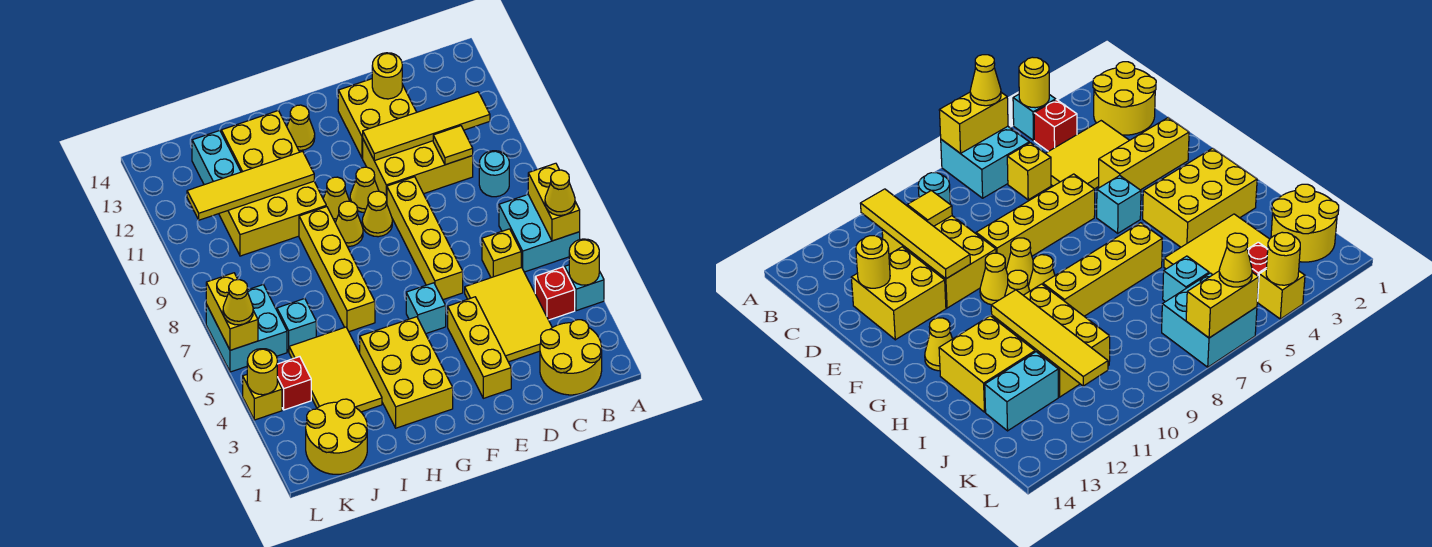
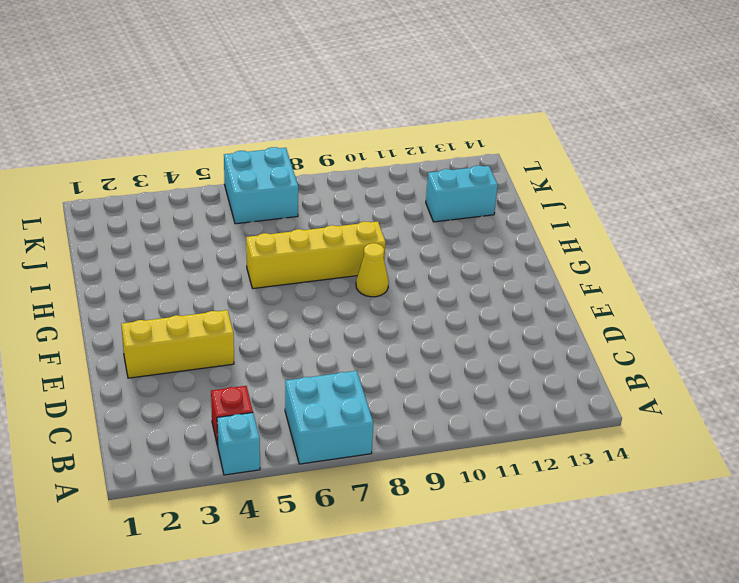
none -> yellow 2x2 round brick [540,320,602,395]
none -> cyan 1x1 round brick [479,151,509,197]
none -> yellow 2x3 tile [465,267,552,362]
none -> yellow 1x1 brick [482,229,521,278]

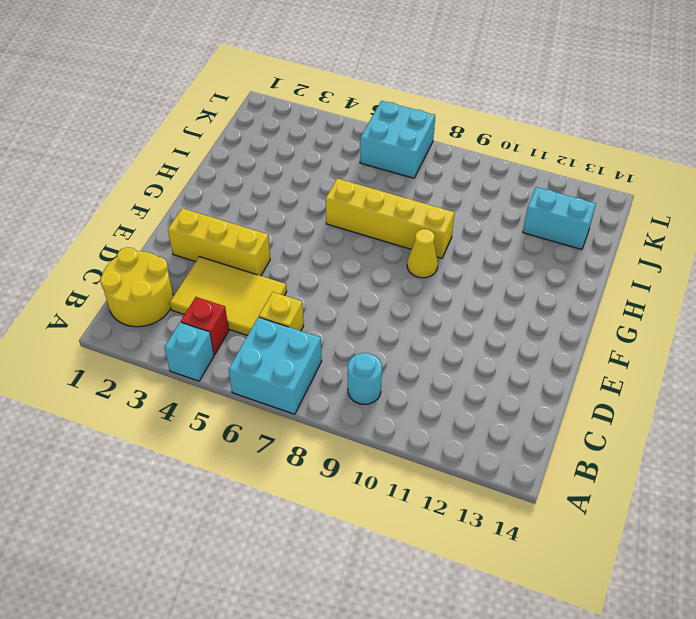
none -> yellow 2x3 brick [363,140,473,198]
none -> yellow 2x2 brick [338,79,417,158]
none -> yellow 1x4 brick [387,177,463,300]
none -> cyan 1x1 brick [406,283,446,334]

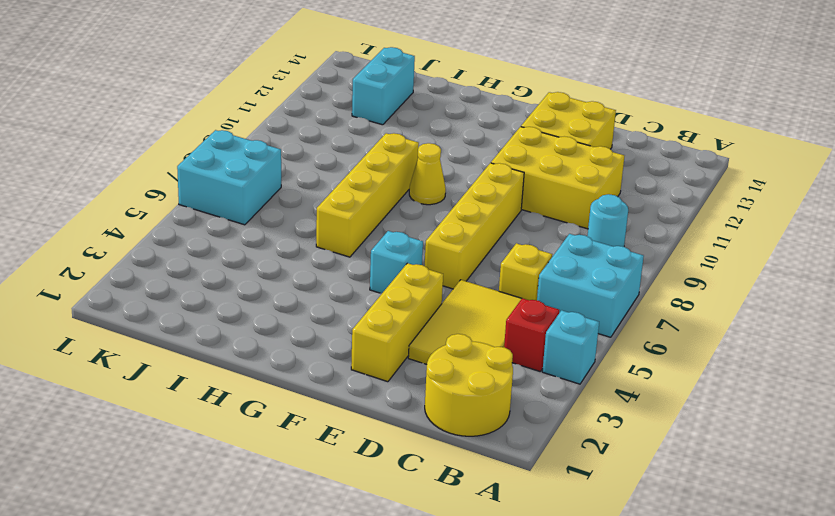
none -> yellow 1x1 cone [362,191,392,237]
none -> yellow 1x1 cone [350,167,379,212]
none -> yellow 2x3 brick [360,317,453,428]
none -> yellow 1x1 cone [323,177,349,222]

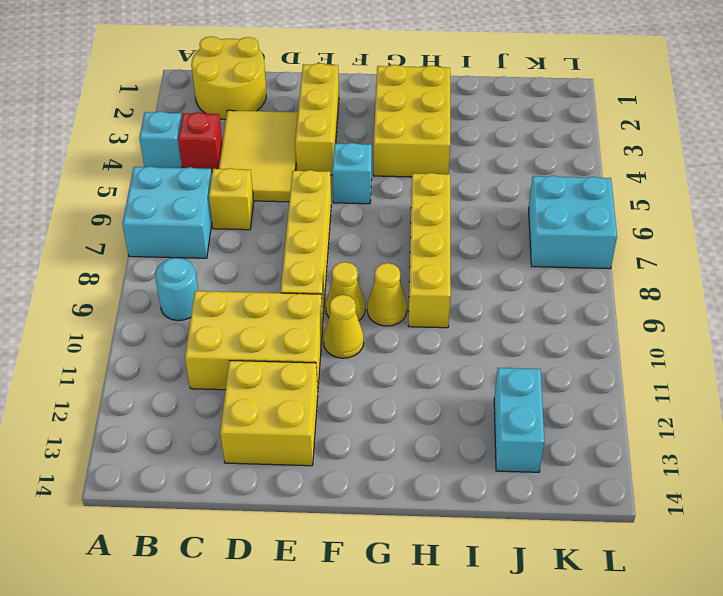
none -> yellow 1x1 cone [323,177,349,222]
none -> yellow 1x1 cone [287,105,315,150]
none -> yellow 2x3 brick [219,181,326,256]
none -> yellow 2x2 brick [221,111,299,172]

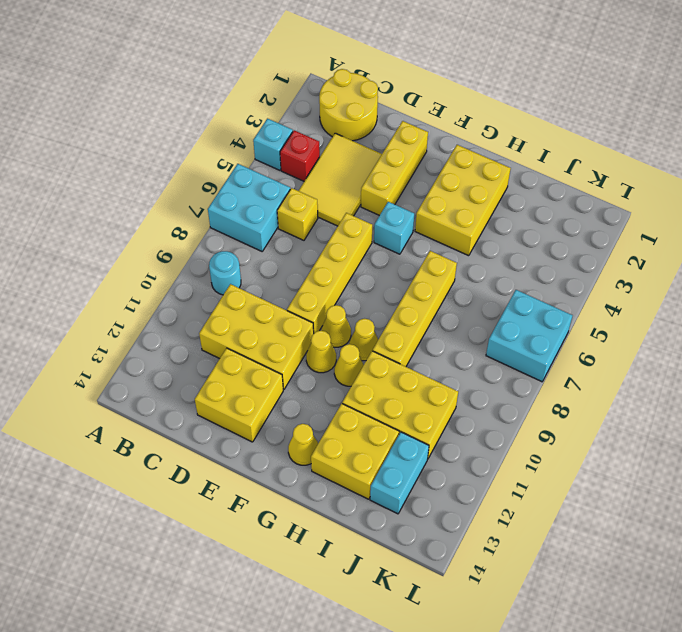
none -> yellow 2x3 tile [289,327,382,412]
none -> yellow 2x2 round brick [306,399,367,474]
none -> cyan 1x1 brick [277,298,316,352]
none -> red 1x1 brick [277,357,311,410]

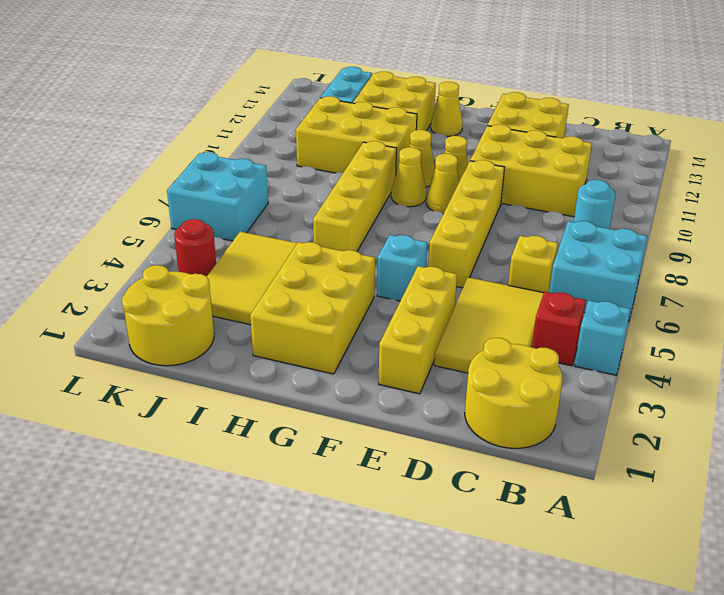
red 1x1 round brick [174,219,216,276] -> red 1x1 brick [277,357,311,410]
none -> cyan 1x1 brick [277,298,316,352]
none -> yellow 1x1 brick [243,375,282,420]
none -> yellow 1x1 round brick [569,239,599,285]
none -> yellow 1x2 brick [528,163,580,241]

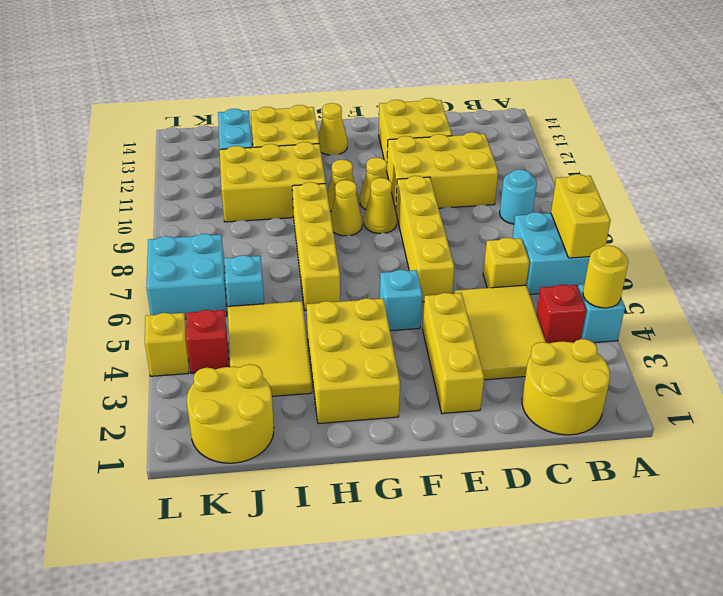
none -> yellow 1x4 tile [363,92,490,161]
none -> yellow 1x1 tile [433,126,473,165]
none -> yellow 1x1 round brick [372,53,402,99]
none -> yellow 1x4 tile [187,151,314,220]

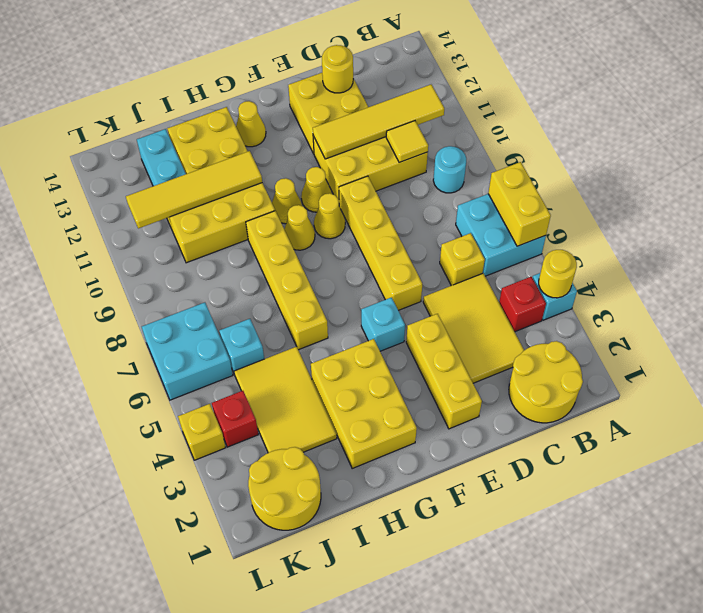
none -> yellow 1x1 round brick [247,349,277,395]
none -> yellow 1x2 brick [206,273,258,350]
none -> yellow 1x1 cone [545,170,575,215]
none -> yellow 1x1 cone [223,280,253,325]

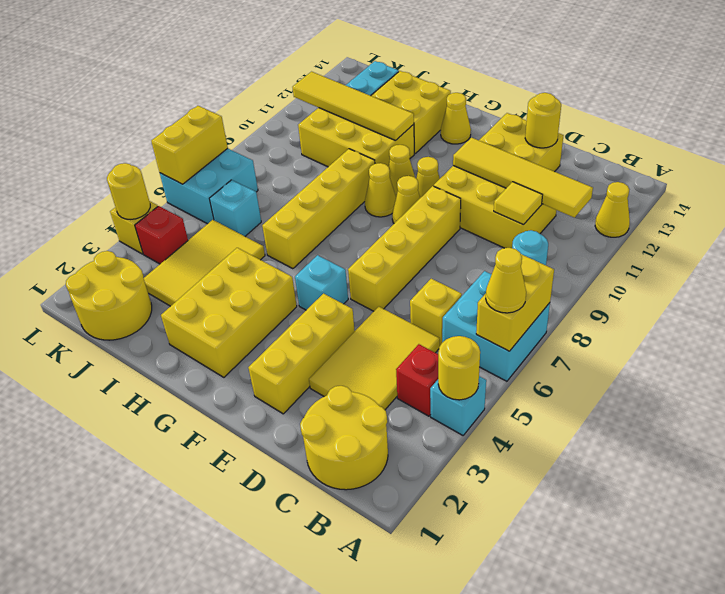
yellow 1x1 cone [595,182,630,237] -> yellow 1x1 cone moved to [223,280,253,325]

